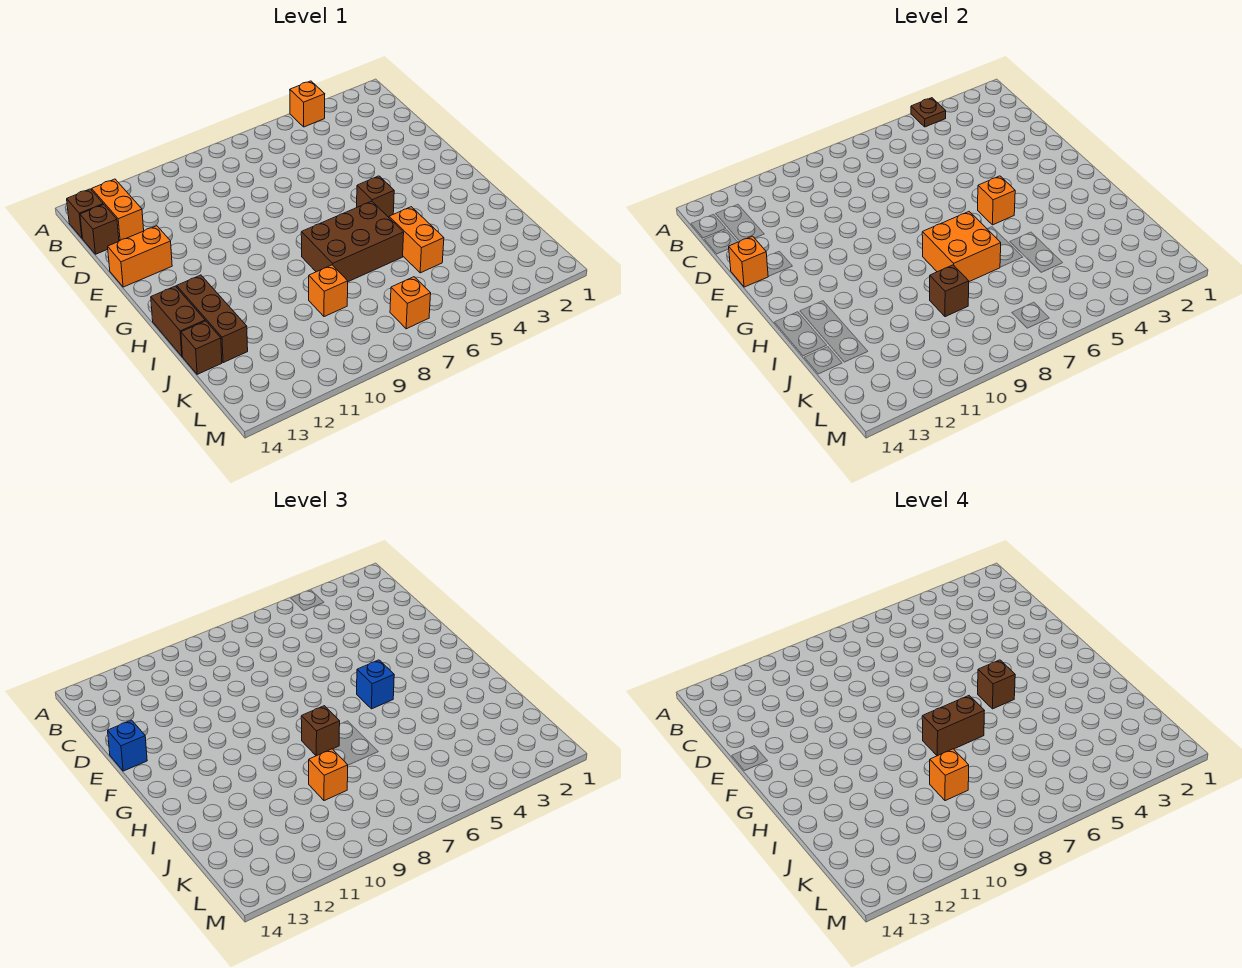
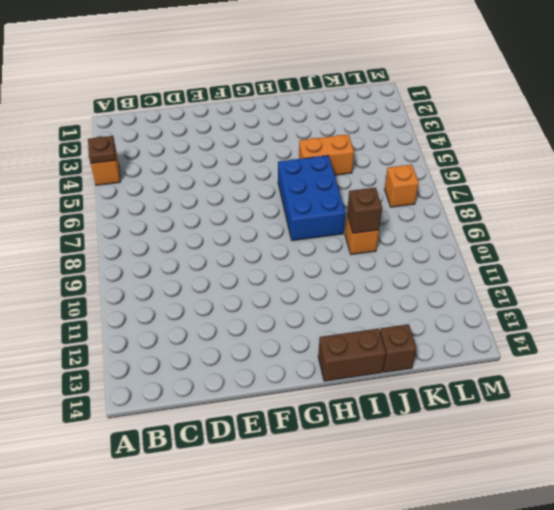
blue 2x3 brick [278,155,345,241] -> brown 2x3 brick [301,201,404,282]
none -> orange 1x2 brick [92,179,144,241]
none -> brown 1x1 brick [67,189,103,238]
none -> brown 1x1 brick [80,204,119,254]

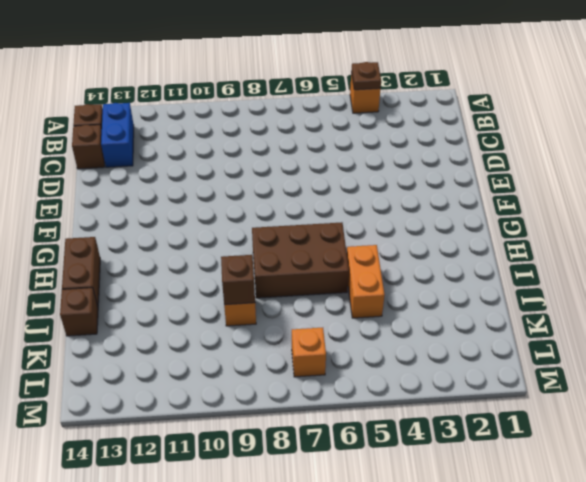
blue 1x2 brick [101,103,134,167] -> orange 1x2 brick [92,179,144,241]
none -> orange 1x2 brick [108,226,172,287]
none -> brown 1x1 brick [357,176,394,217]
none -> brown 1x3 brick [177,275,248,363]

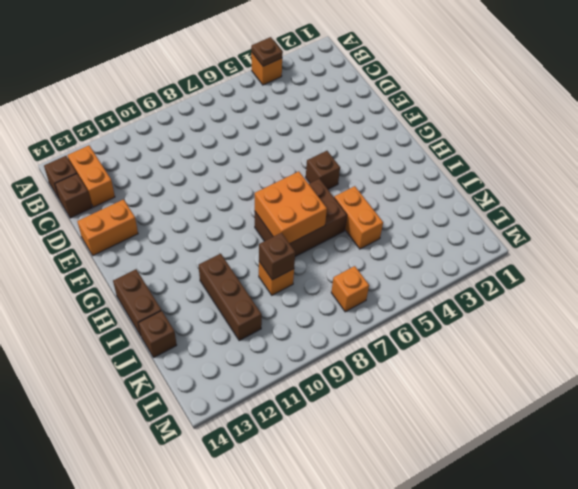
brown 1x3 brick [199,254,262,341] -> brown 1x3 brick moved to [177,275,248,363]
none -> orange 1x1 brick [729,236,768,287]
none -> orange 1x1 brick [978,176,1015,225]
none -> blue 1x1 brick [108,720,147,771]

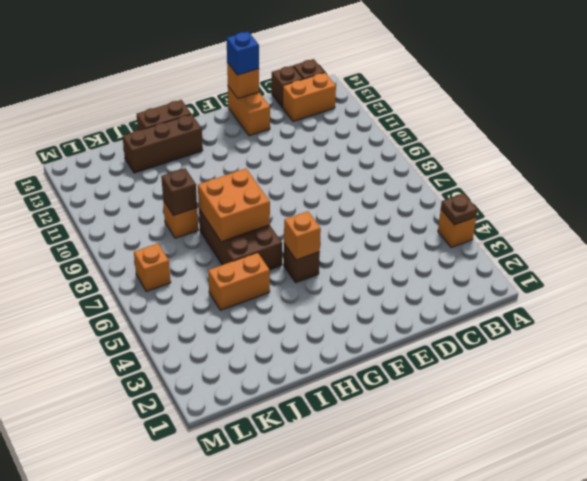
none -> brown 1x1 brick [181,321,222,374]
none -> blue 1x1 brick [357,660,394,709]
none -> brown 1x1 brick [301,706,340,756]

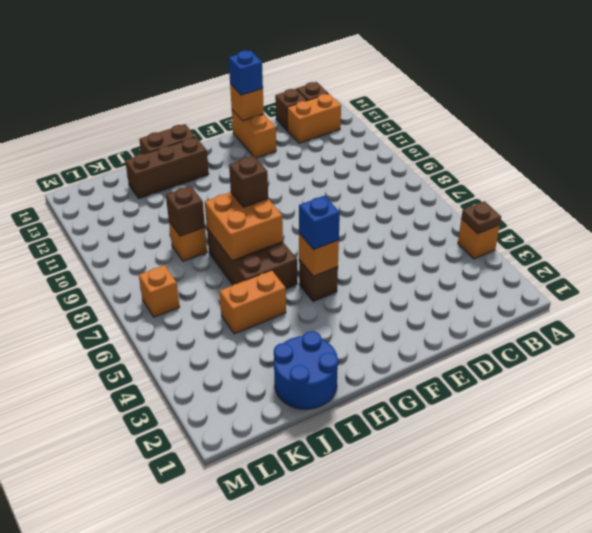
blue 2x2 round brick [274,331,338,409] -> none
none -> brown 1x1 brick [181,321,222,374]
none -> orange 1x1 brick [309,749,348,801]
none -> brown 1x1 brick [978,660,1015,709]

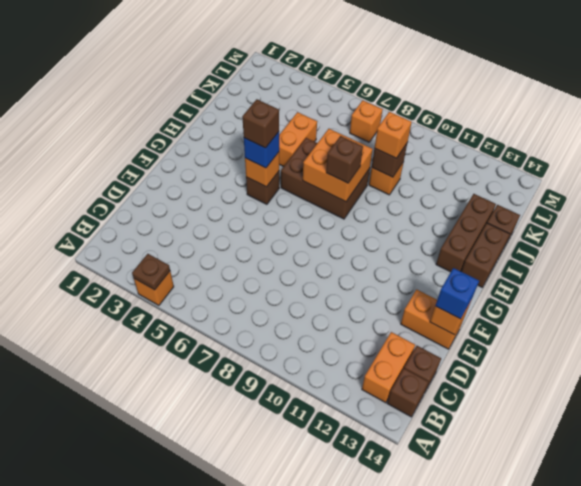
none -> brown 1x2 brick [922,696,984,756]
none -> orange 1x1 brick [930,749,969,801]

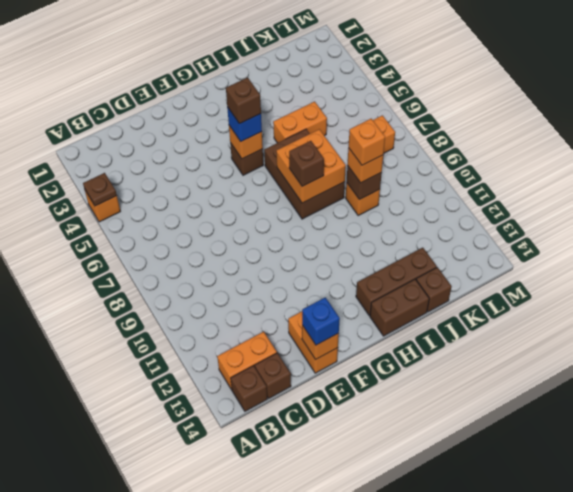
none -> brown 1x2 brick [922,696,984,756]

